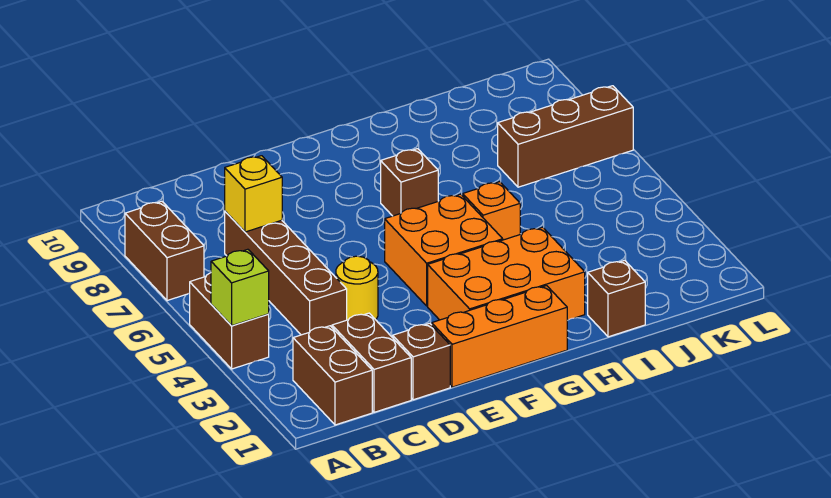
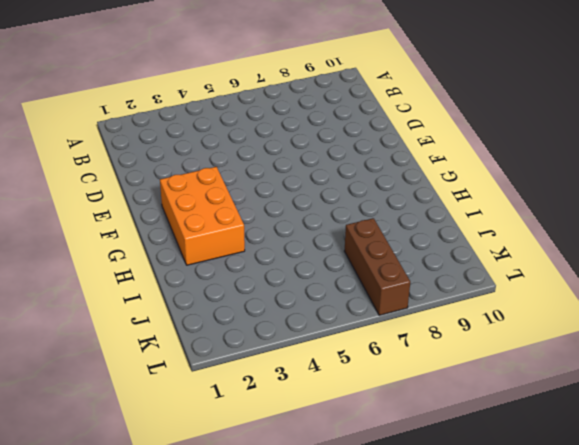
none -> brown 1x2 brick [190,273,269,369]
none -> brown 1x2 brick [125,201,204,301]
none -> brown 1x2 brick [293,326,372,425]

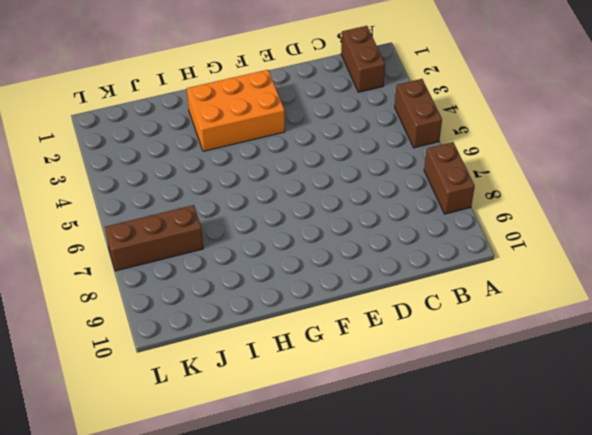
none -> brown 1x2 brick [332,313,411,412]
none -> brown 1x4 brick [225,211,347,335]
none -> brown 1x1 brick [393,323,450,400]

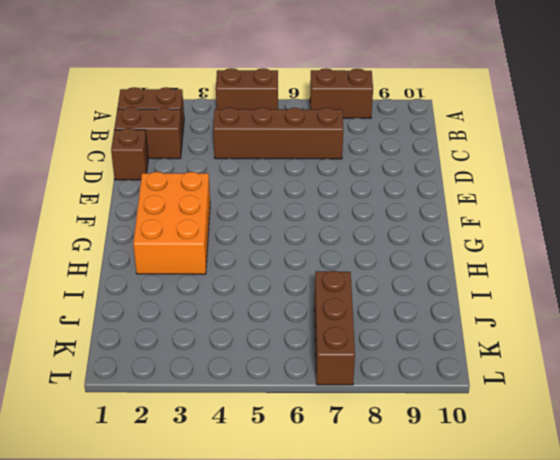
none -> yellow 1x1 round brick [336,256,378,320]
none -> orange 1x3 brick [432,286,567,387]
none -> orange 2x2 brick [385,194,503,306]

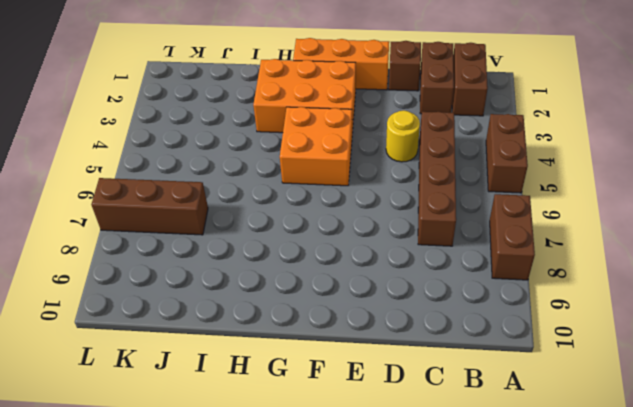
none -> brown 1x1 brick [381,149,438,216]
none -> orange 1x1 brick [463,182,520,240]
none -> brown 1x1 brick [588,260,645,337]

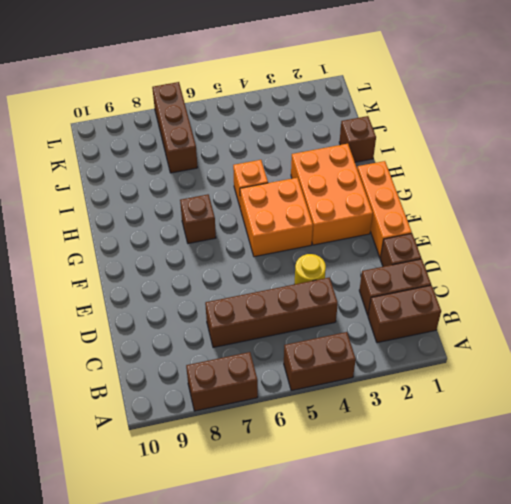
none -> lime 1x1 brick [211,249,269,326]
none -> yellow 1x1 brick [225,156,282,232]

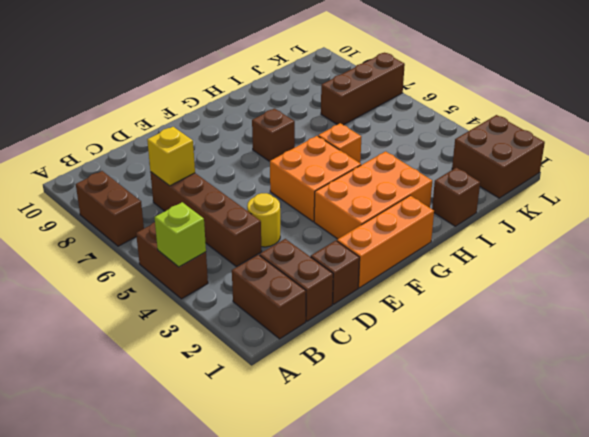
brown 2x2 brick [452,115,545,198] -> none

